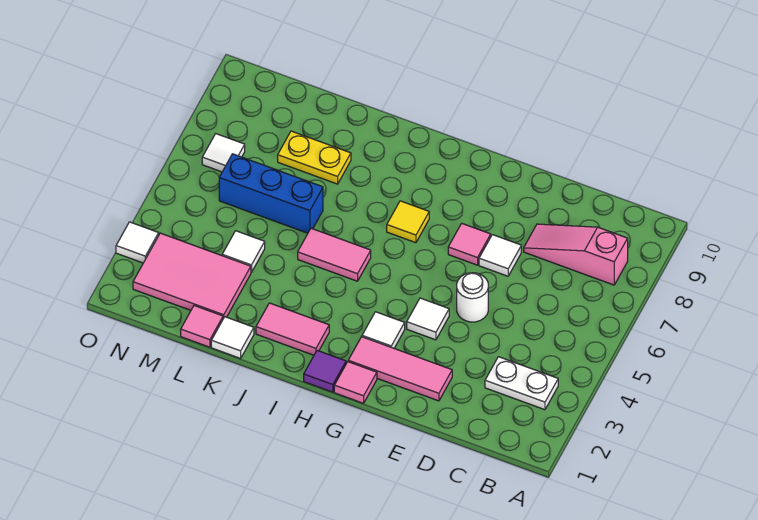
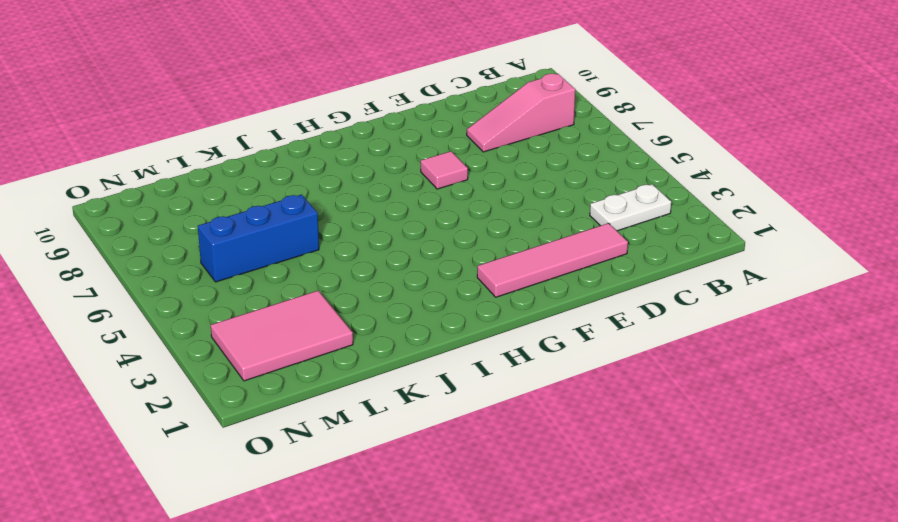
pink 1x4 tile [477,223,628,297] -> pink 1x3 tile [348,337,452,401]
none -> white 1x1 round brick [457,273,488,322]
none -> white 1x1 tile [479,235,521,276]
none -> white 1x1 tile [407,298,449,340]

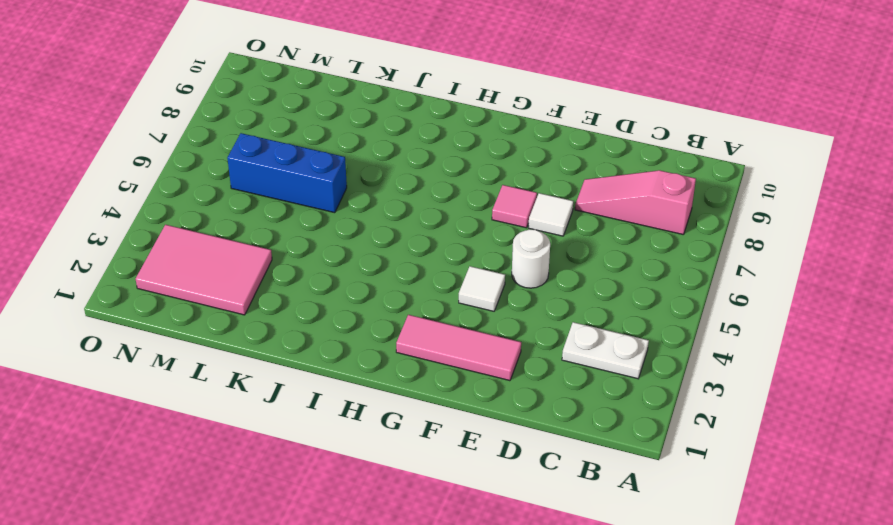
none -> pink 1x1 tile [334,362,377,403]
none -> white 1x1 tile [362,312,405,348]
none -> purple 1x1 tile [304,350,346,392]

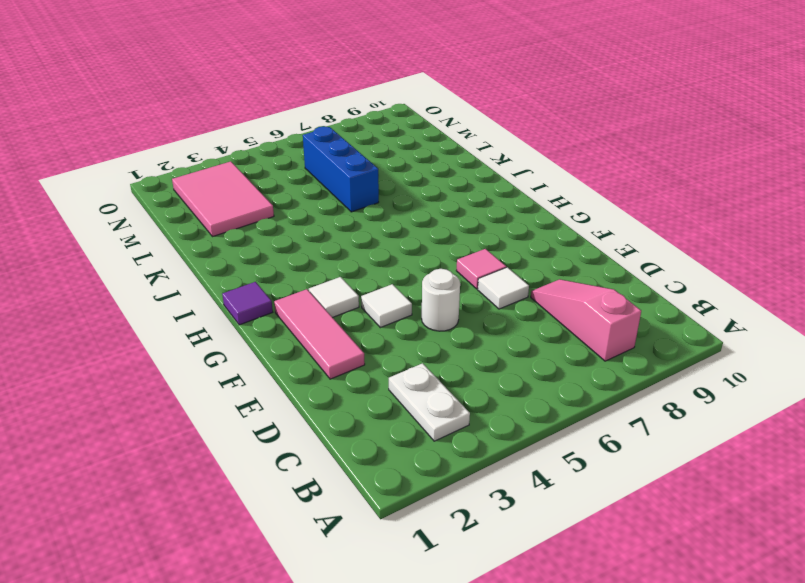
none -> pink 1x1 tile [334,362,377,403]
none -> yellow 1x1 tile [387,201,429,243]
none -> pink 1x2 tile [256,303,329,355]

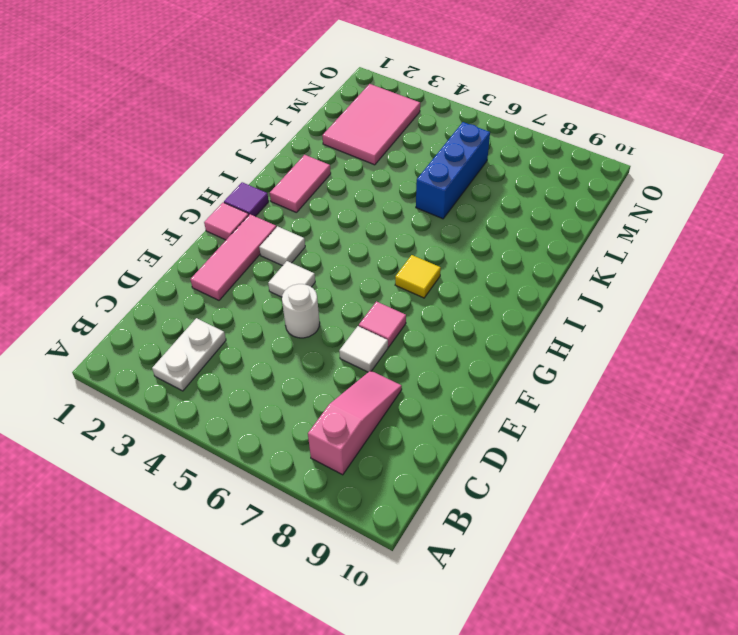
none -> pink 1x2 tile [298,228,371,281]
none -> white 1x1 tile [211,317,254,358]
none -> yellow 1x2 plate [278,131,351,184]

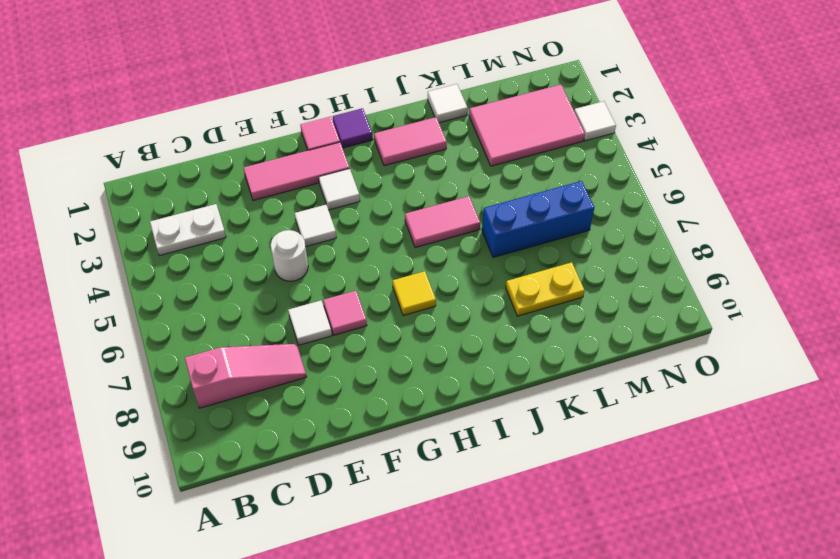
none -> pink 1x1 tile [181,306,223,347]
none -> white 1x1 tile [222,231,265,272]
none -> white 1x1 tile [202,134,245,172]

